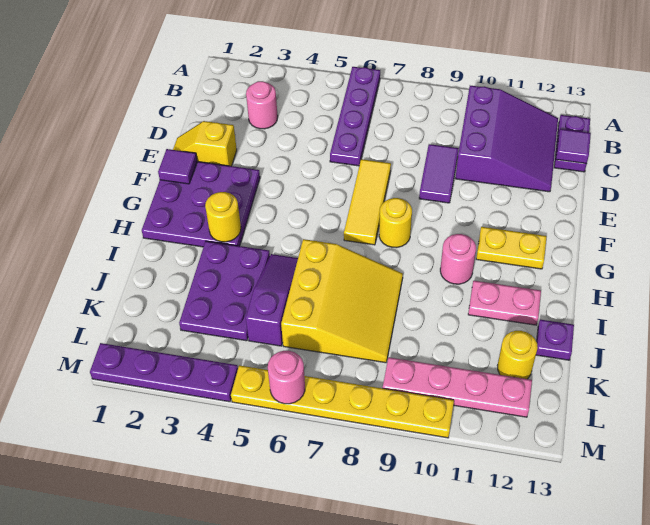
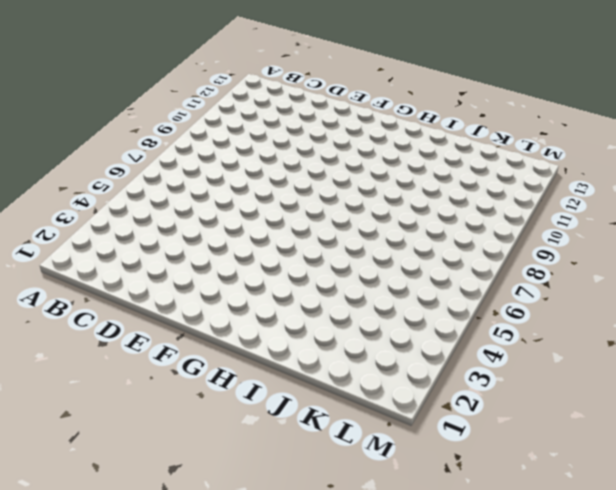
none -> purple 1x4 plate [330,67,380,166]
none -> purple 3x3 slope [455,86,558,192]
none -> purple 1x2 plate [554,115,590,172]

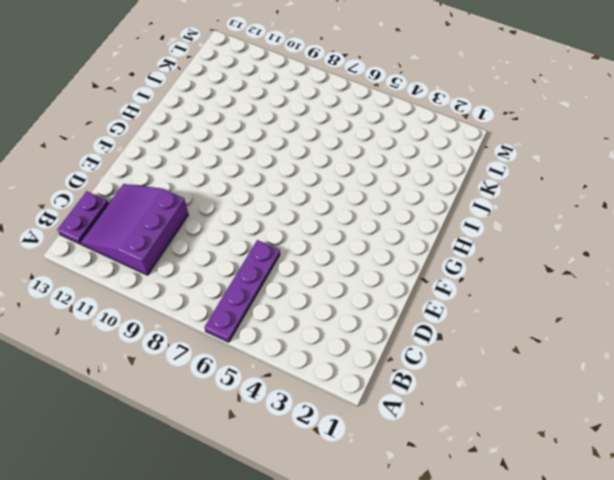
none -> pink 1x1 round brick [246,81,278,129]
none -> purple 1x2 tile [419,144,459,203]
none -> yellow 1x2 slope [173,121,237,166]

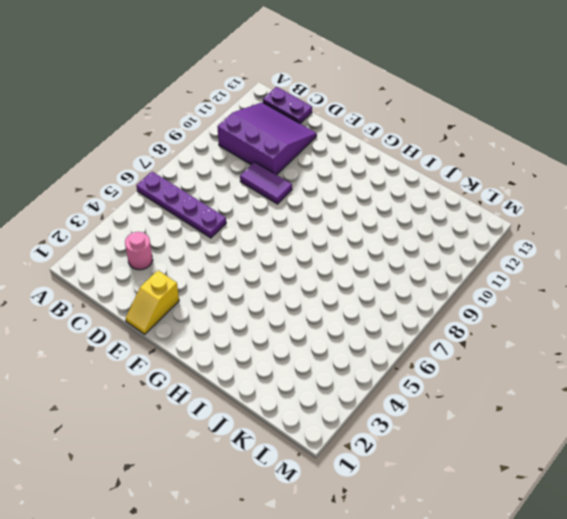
none -> yellow 1x3 tile [344,159,391,245]
none -> purple 3x3 plate [142,161,260,247]
none -> yellow 1x1 round brick [379,198,412,248]

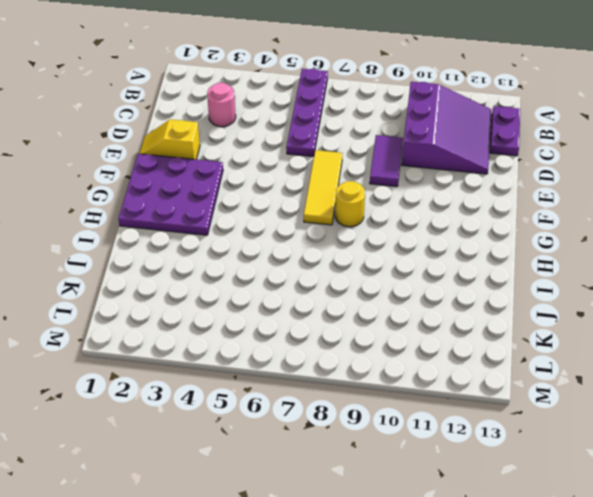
none -> yellow 1x2 plate [476,227,547,269]
none -> pink 1x1 round brick [440,234,476,284]
none -> purple 2x3 plate [179,241,270,341]

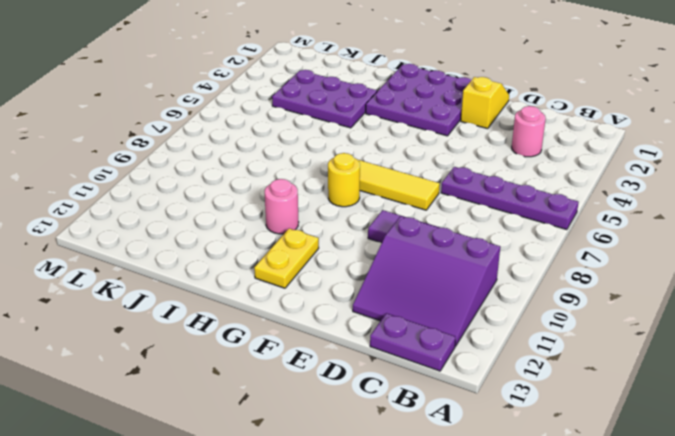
none -> purple 1x3 slope [246,254,298,346]
none -> yellow 3x3 slope [281,239,403,363]
none -> pink 1x2 plate [468,281,541,325]

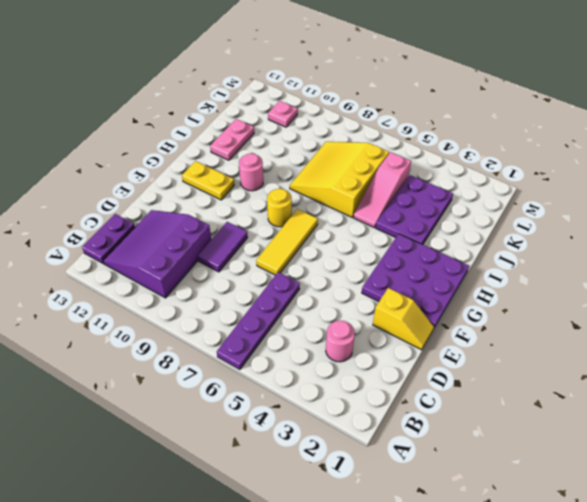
pink 1x3 slope [353,152,411,227] -> purple 1x3 slope [246,254,298,346]
pink 1x2 plate [210,119,254,160] -> pink 1x2 plate turned to [468,281,541,325]
pink 1x1 plate [268,101,298,127] -> pink 1x4 plate [383,357,532,417]
none -> purple 1x1 plate [536,320,574,360]
none -> yellow 1x1 round brick [498,331,538,379]
none -> purple 1x4 plate [90,343,238,402]

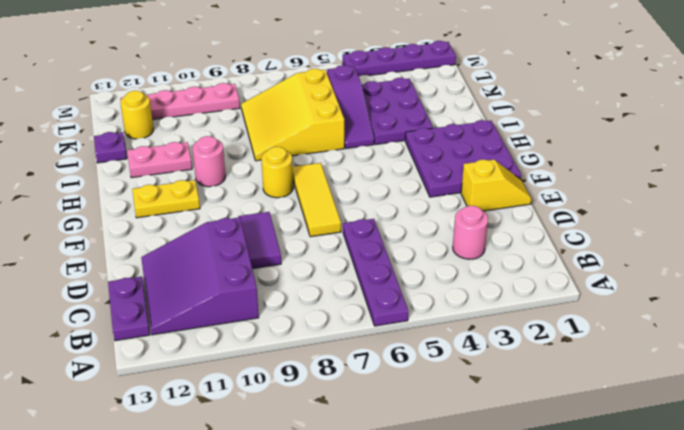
none -> yellow 1x6 plate [231,365,454,438]
none -> purple 1x1 tile [556,129,591,164]
none -> purple 1x1 tile [158,149,197,184]

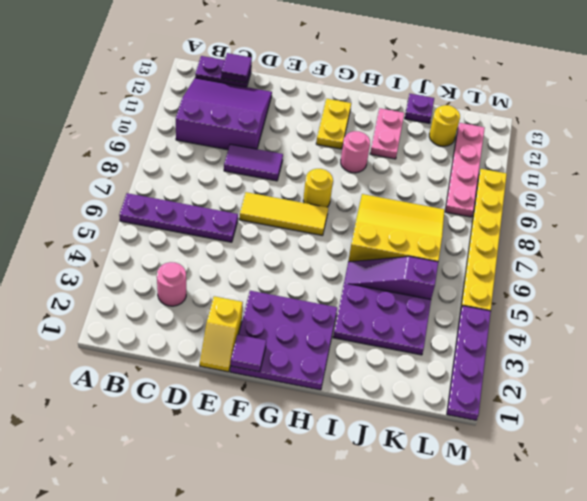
none -> yellow 1x1 round brick [205,192,241,242]
none -> pink 1x1 round brick [268,351,305,404]

